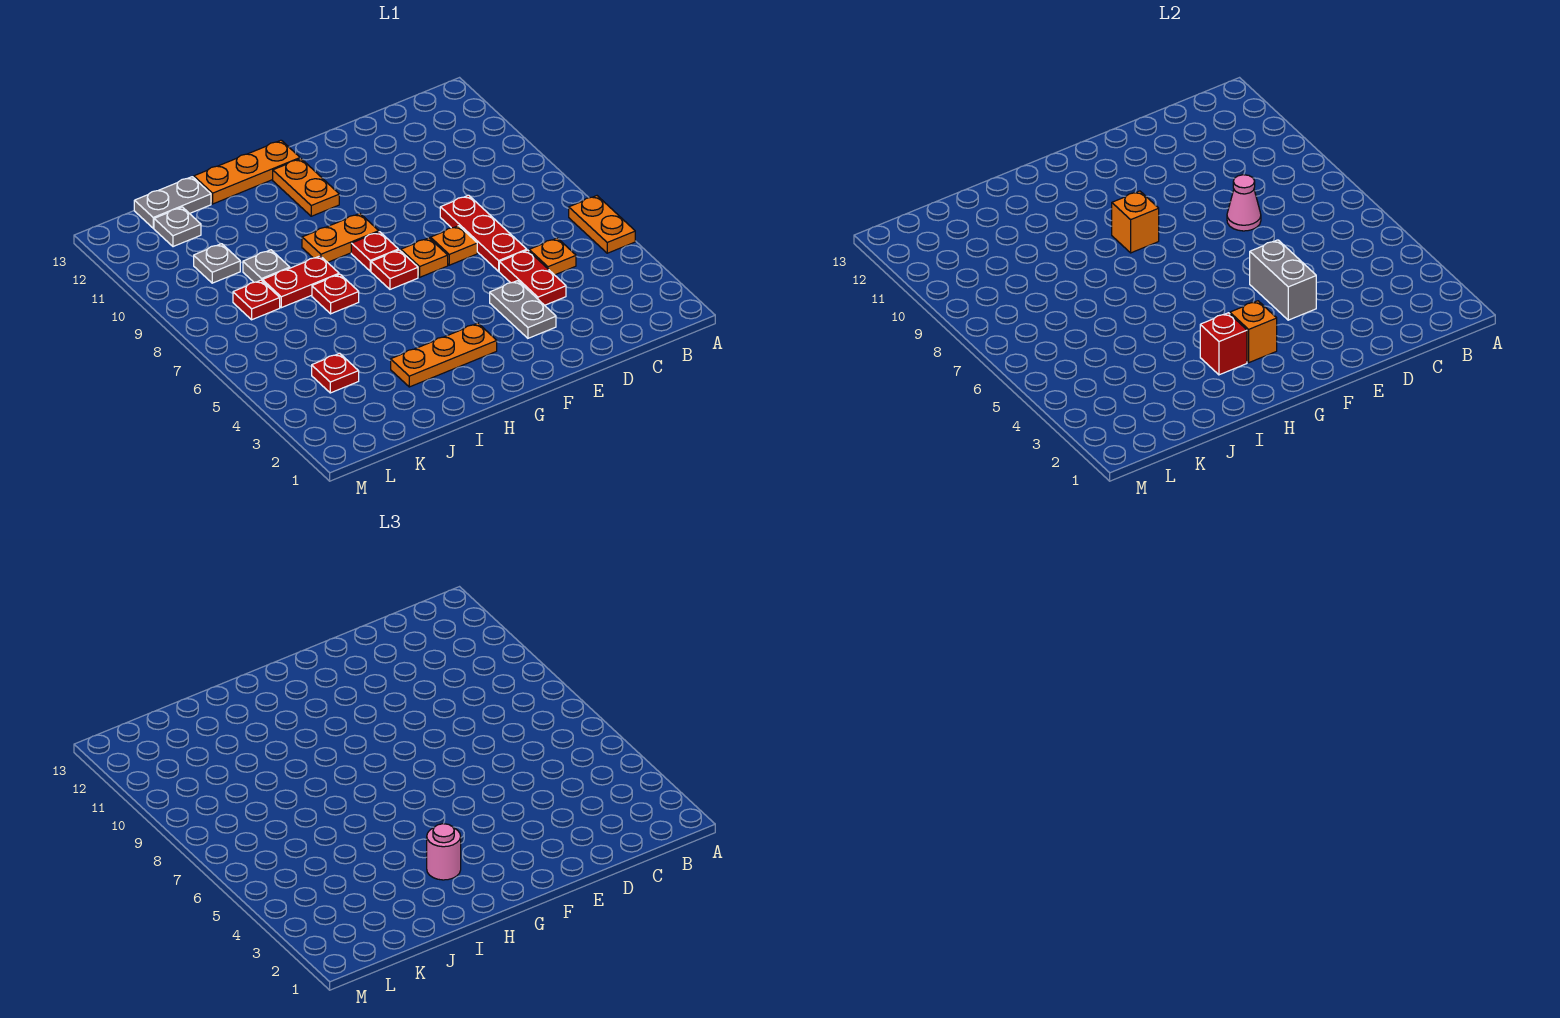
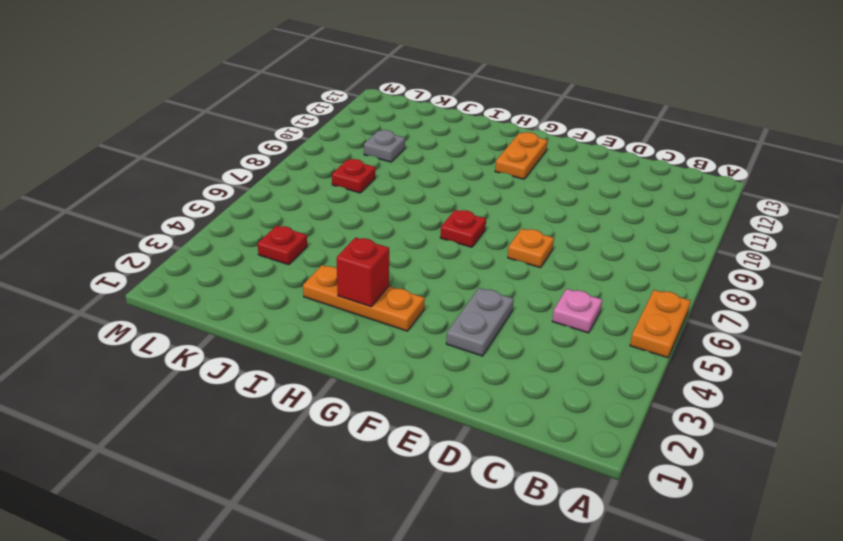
pink 1x1 plate [552,289,602,333] -> orange 1x1 plate [529,238,576,275]
none -> red 1x2 plate [499,250,566,305]
none -> red 1x3 plate [440,195,527,271]
none -> orange 1x1 plate [401,238,448,277]

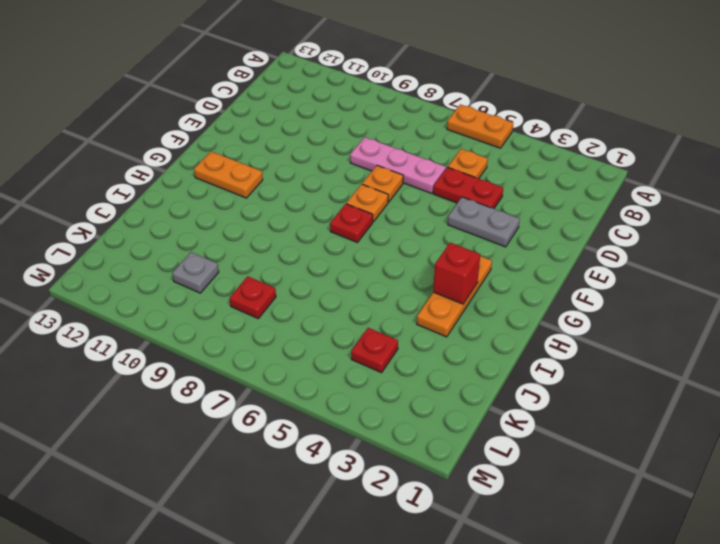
pink 1x3 plate [350,137,446,194] -> red 1x3 plate [440,195,527,271]
none -> red 1x1 plate [351,232,398,271]
none -> orange 1x2 plate [302,214,379,262]
none -> orange 1x3 plate [194,140,300,204]

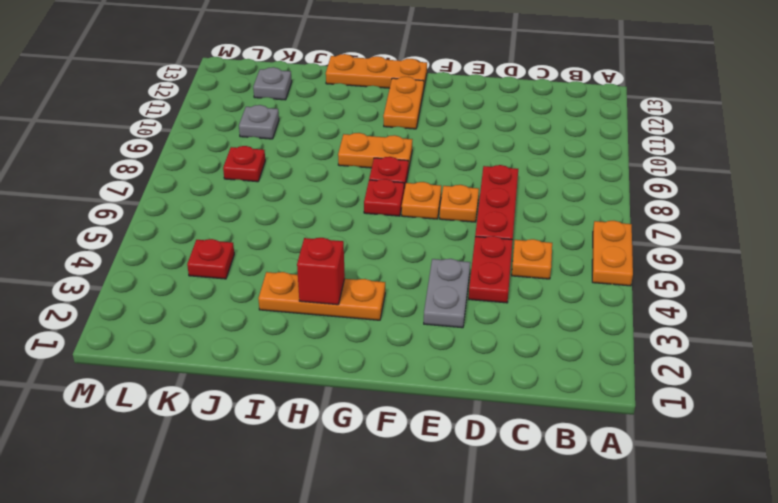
none -> red 1x1 plate [312,274,359,314]
none -> red 1x2 plate [263,256,339,308]
none -> grey 1x1 plate [243,250,290,282]

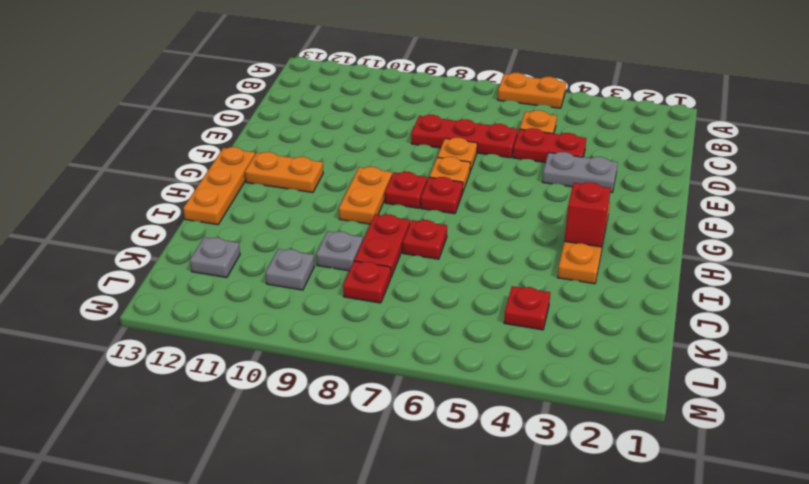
none -> grey 1x2 plate [134,177,211,228]
none -> pink 1x1 cone [1227,175,1261,231]
none -> grey 1x2 brick [1250,240,1316,320]

